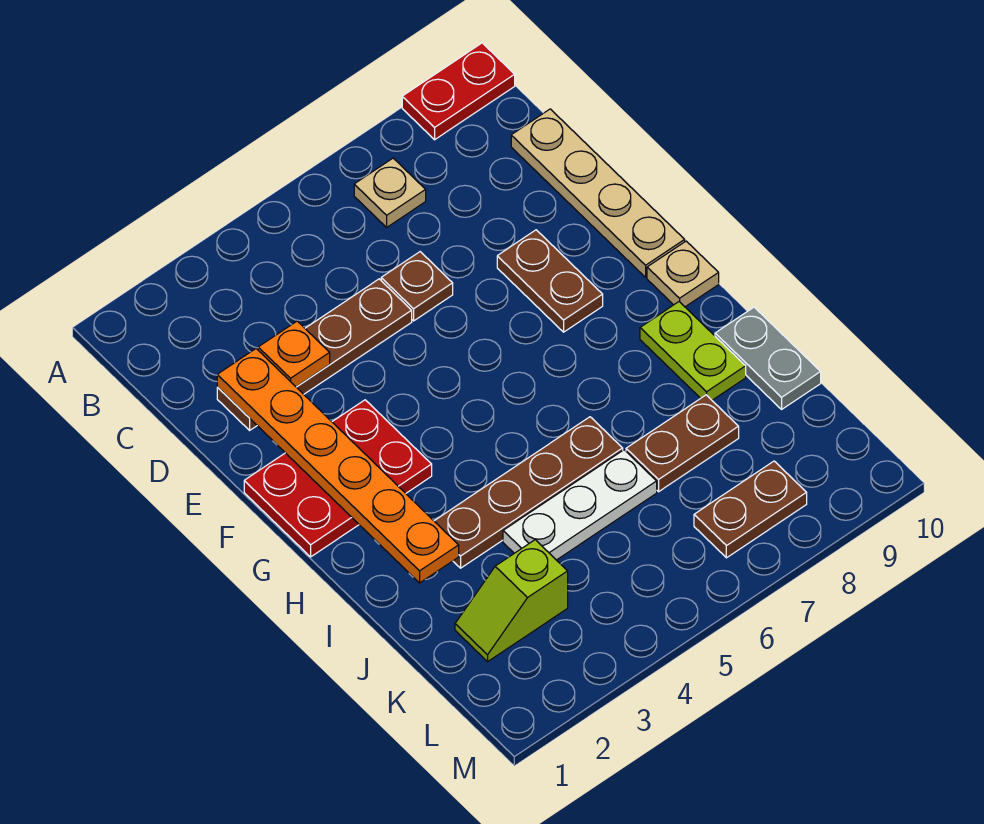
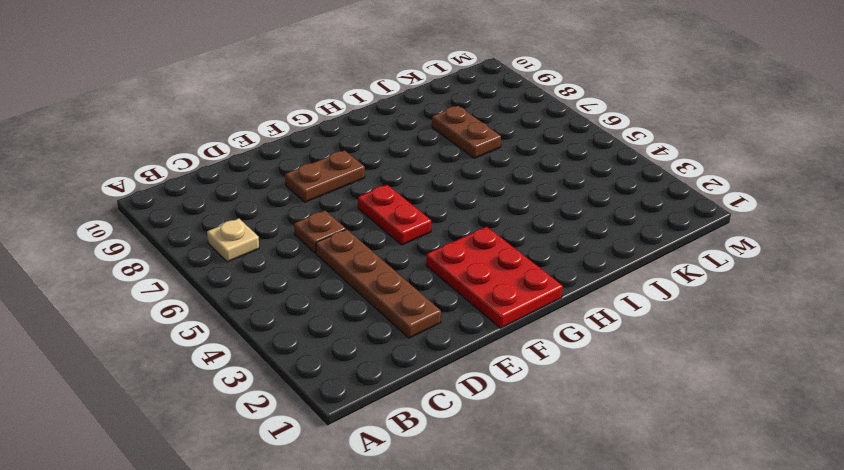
red 1x2 plate [358,185,431,245] -> red 1x2 plate moved to [402,43,515,140]
none -> tan 1x4 plate [511,109,685,277]
none -> tan 1x1 plate [647,241,719,307]
none -> lime 1x2 plate [640,302,746,400]

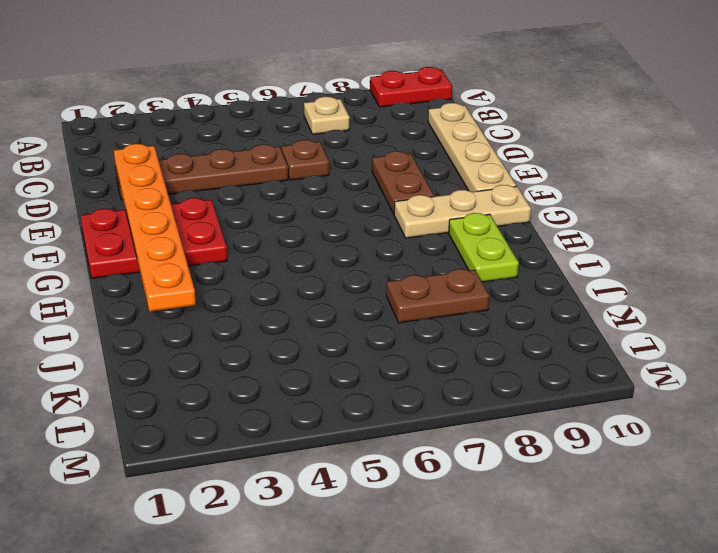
tan 1x3 plate [394,185,531,238] -> tan 1x1 plate [647,241,719,307]
none -> brown 1x4 plate [434,417,623,568]
none -> grey 1x2 plate [715,307,821,409]
none -> white 1x3 plate [503,450,657,560]

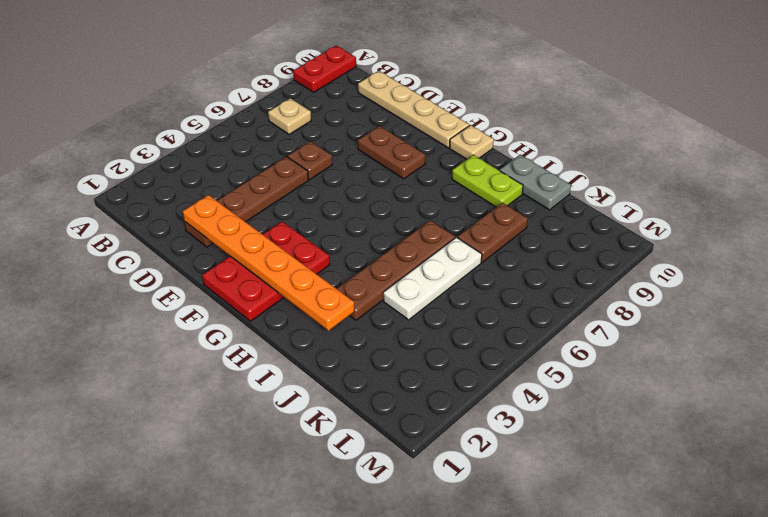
none -> lime 1x2 slope [455,540,568,662]
none -> brown 1x2 plate [694,461,807,558]
none -> orange 1x1 plate [258,321,330,387]

